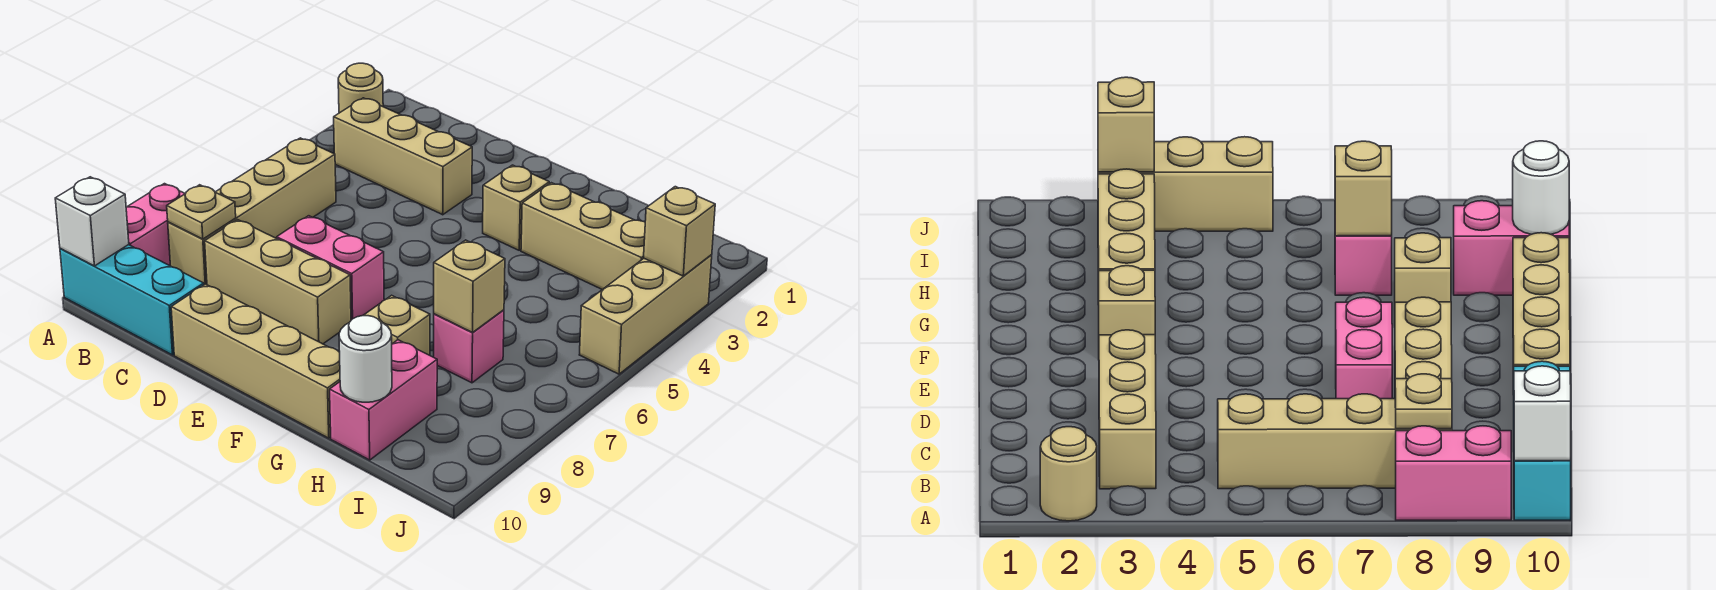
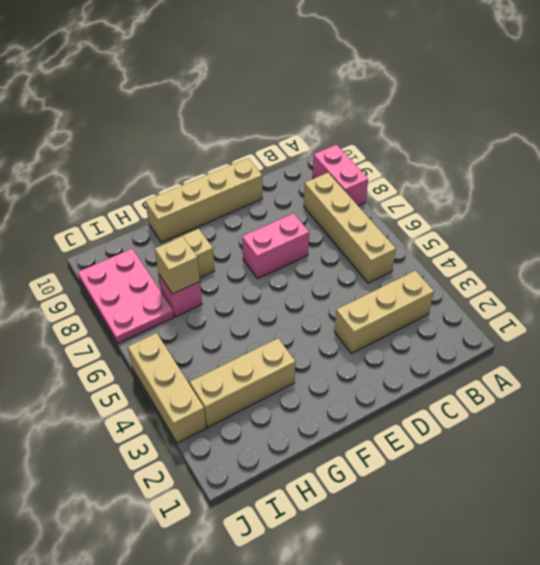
pink 2x3 plate [78,249,174,343] -> none
none -> tan 1x1 round brick [338,63,383,113]
none -> cyan 1x3 brick [60,245,204,355]
none -> tan 1x3 brick [205,220,351,344]

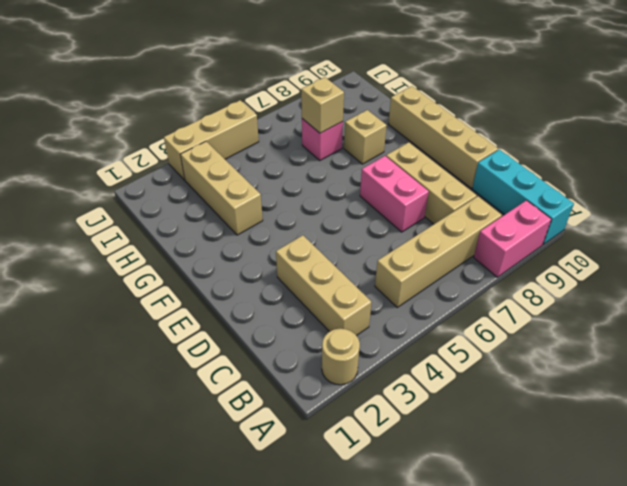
none -> tan 1x1 brick [483,165,549,250]
none -> pink 1x2 brick [330,340,437,460]
none -> white 1x1 brick [55,177,129,266]

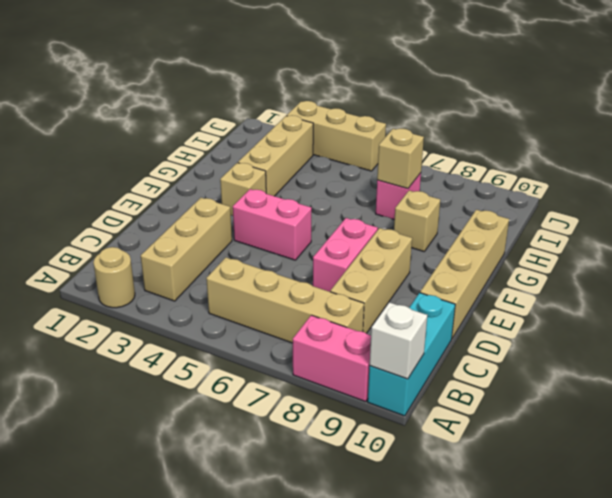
pink 1x2 brick [233,189,312,260] -> pink 1x2 brick moved to [330,340,437,460]
none -> tan 1x1 plate [167,185,236,239]
none -> white 1x1 round brick [339,316,392,402]
none -> tan 1x1 brick [644,187,715,276]

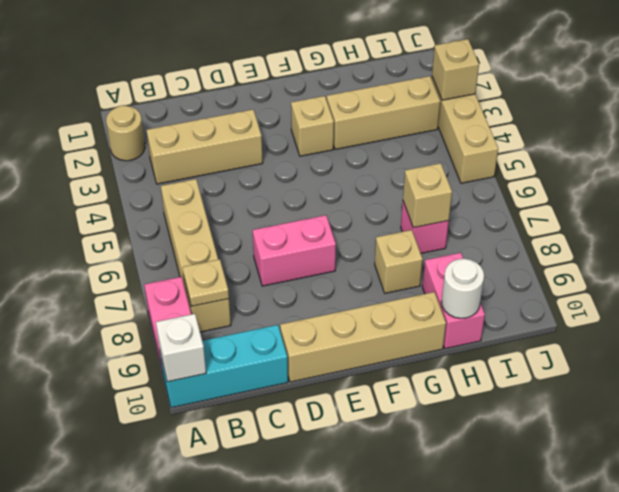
none -> tan 1x3 brick [205,220,351,344]

